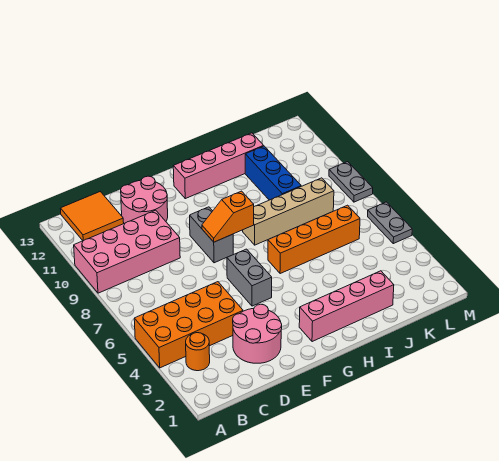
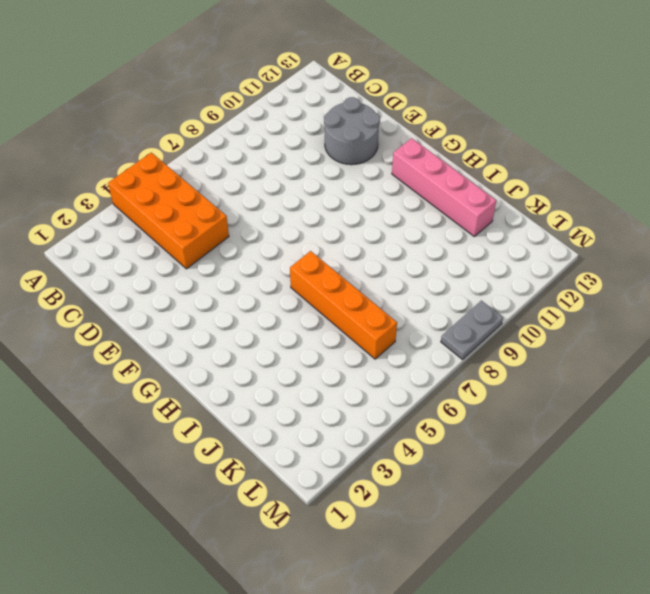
grey 2x2 round brick [324,97,380,165] -> pink 2x2 round brick [121,176,168,223]
none -> pink 2x4 brick [74,210,180,293]
none -> orange 1x1 round brick [186,333,210,371]
none -> orange 2x2 tile [60,192,124,241]

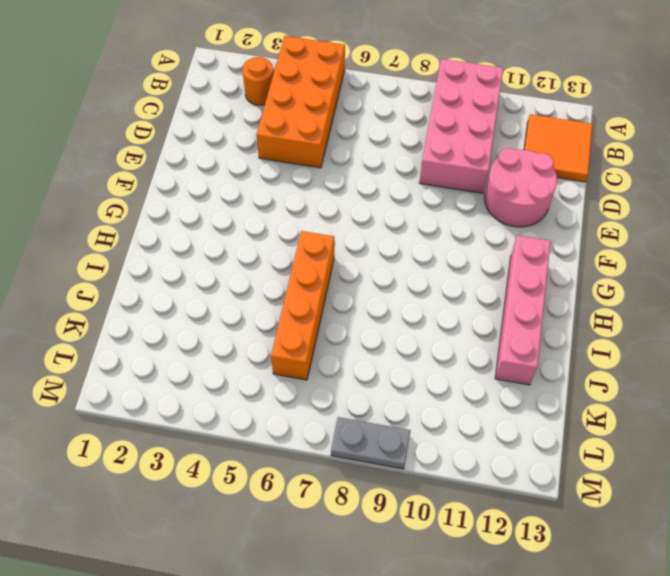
none -> pink 2x2 round brick [233,304,282,363]
none -> grey 1x2 brick [227,249,272,306]
none -> grey 1x2 brick [190,207,233,263]

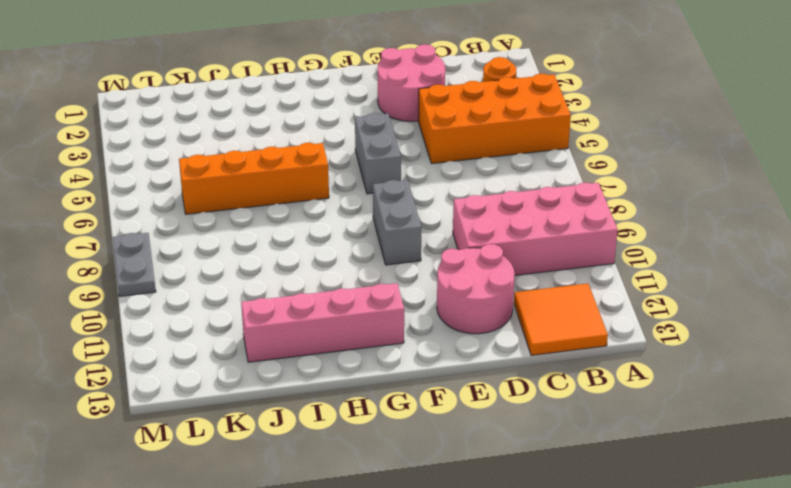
none -> pink 1x4 brick [299,271,394,342]
none -> tan 1x4 brick [243,178,334,245]
none -> blue 1x3 brick [245,146,301,200]

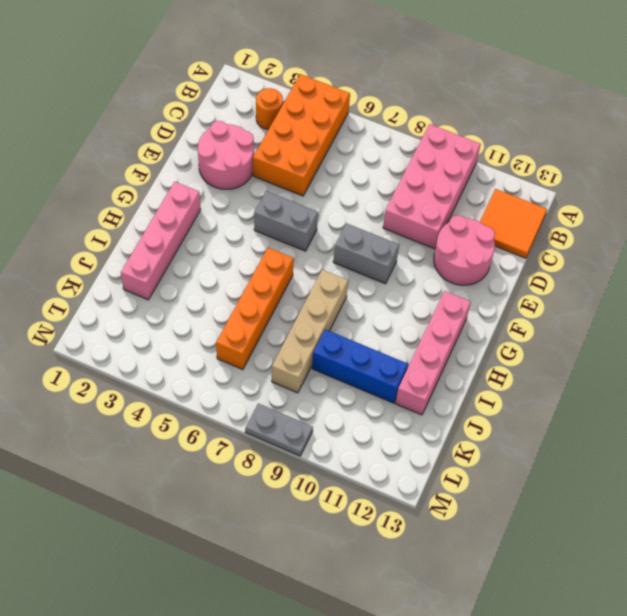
none -> grey 1x2 plate [368,202,412,244]
none -> orange 1x2 slope [202,191,254,242]

